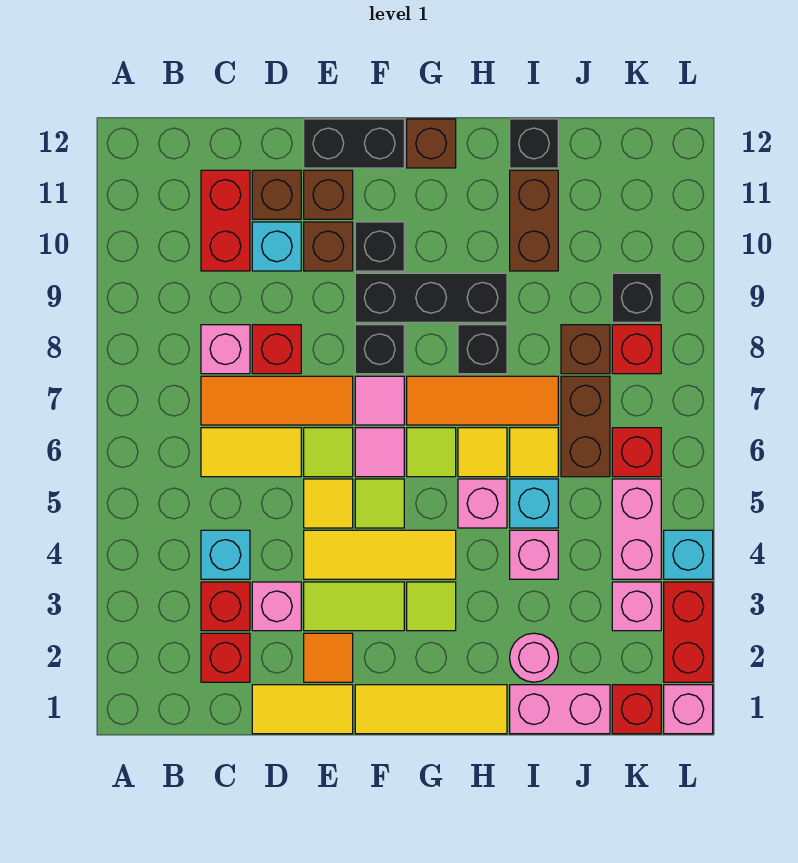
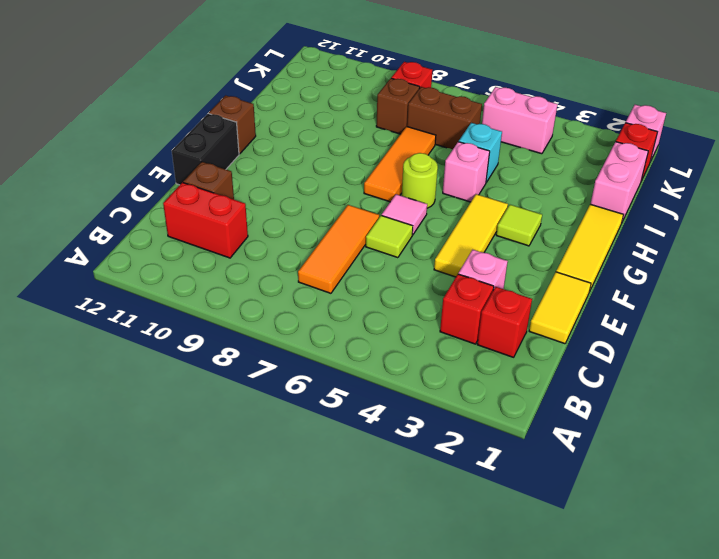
lime 1x1 round brick [402,153,438,208] -> lime 1x1 tile [407,428,456,477]
none -> cyan 1x1 brick [201,530,250,579]
none -> yellow 1x2 tile [201,428,301,477]
none -> pink 1x1 brick [201,325,250,374]
none -> red 1x1 brick [252,325,301,374]

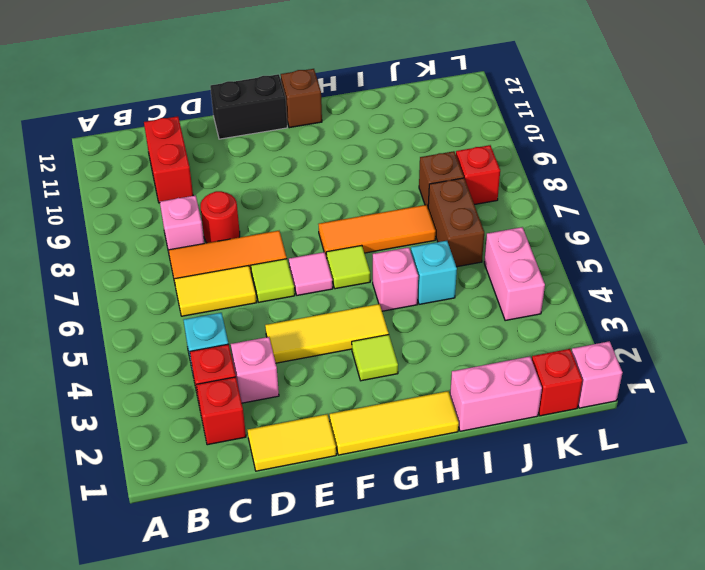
red 1x1 round brick [201,191,240,243] -> red 1x1 brick [252,325,301,374]
none -> cyan 1x1 brick [252,222,301,271]
none -> brown 1x1 brick [252,170,301,219]
none -> orange 1x1 tile [304,633,353,682]
none -> lime 1x2 tile [304,582,404,631]

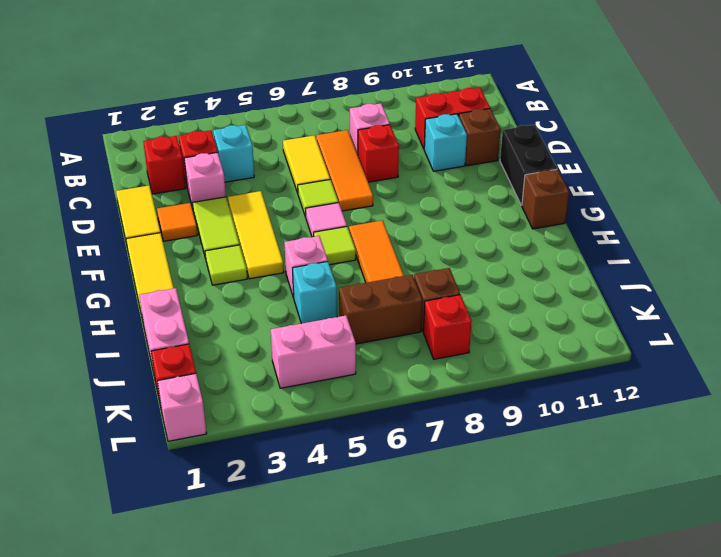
none -> yellow 1x1 tile [304,479,353,528]
none -> brown 1x1 brick [304,222,353,271]
none -> brown 1x1 brick [304,170,353,219]
none -> lime 1x1 tile [355,479,404,528]

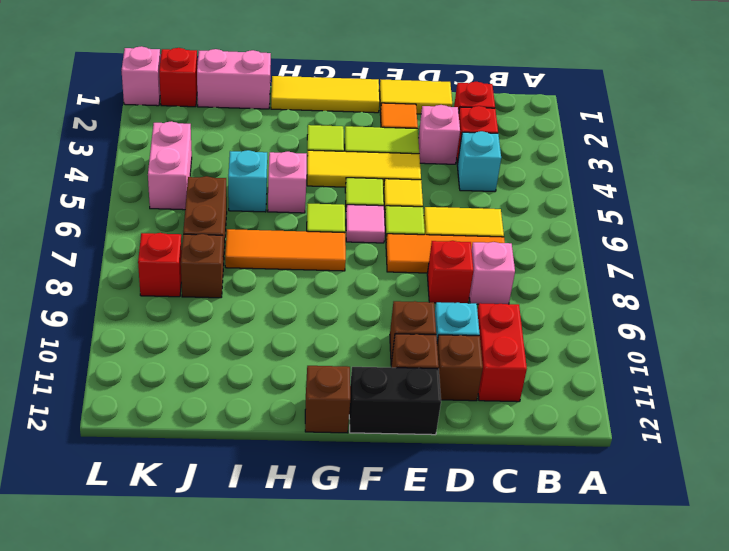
none -> pink 1x1 tile [355,376,404,425]
none -> black 1x1 brick [355,325,404,374]
none -> black 1x3 brick [355,273,507,322]
none -> black 1x1 brick [355,222,404,271]

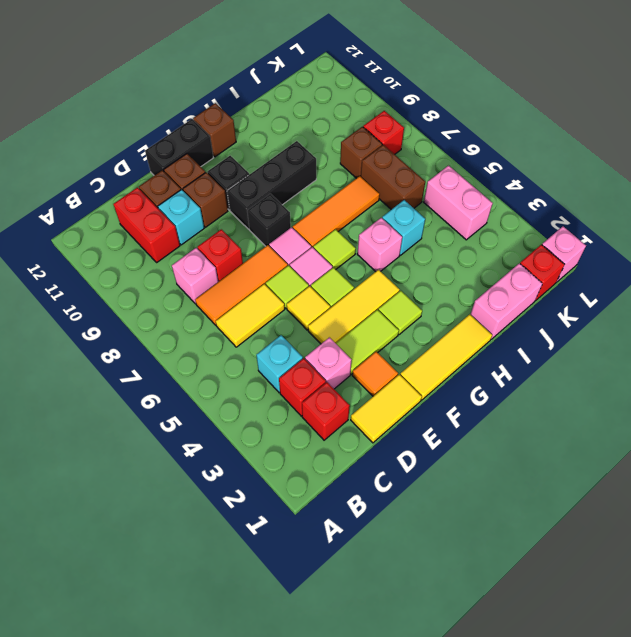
none -> yellow 1x1 tile [458,428,507,477]
none -> black 1x1 brick [458,325,507,374]
none -> pink 1x1 round brick [510,633,558,682]
none -> pink 1x1 brick [510,530,558,579]

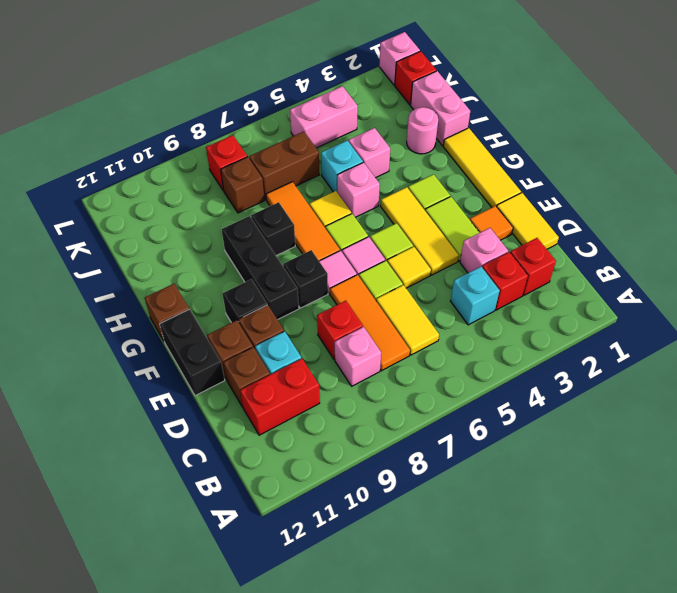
none -> yellow 1x1 tile [510,428,558,477]
none -> brown 1x2 brick [510,170,558,271]
none -> black 1x1 brick [510,119,558,168]
none -> pink 1x1 brick [612,582,661,631]

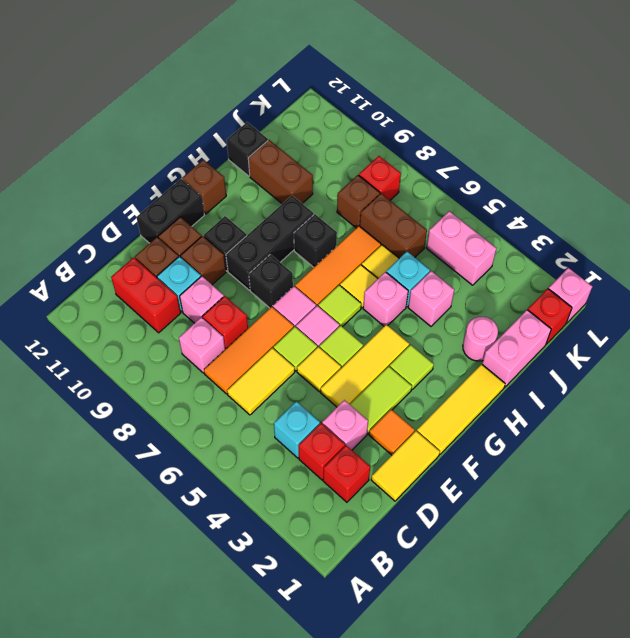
pink 1x1 brick [180,276,224,323] -> pink 1x1 brick moved to [612,582,661,631]
none -> red 1x1 brick [612,428,661,477]
none -> black 1x1 brick [612,273,661,322]
none -> red 1x2 brick [664,582,713,682]
none -> cyan 1x1 brick [664,530,713,579]

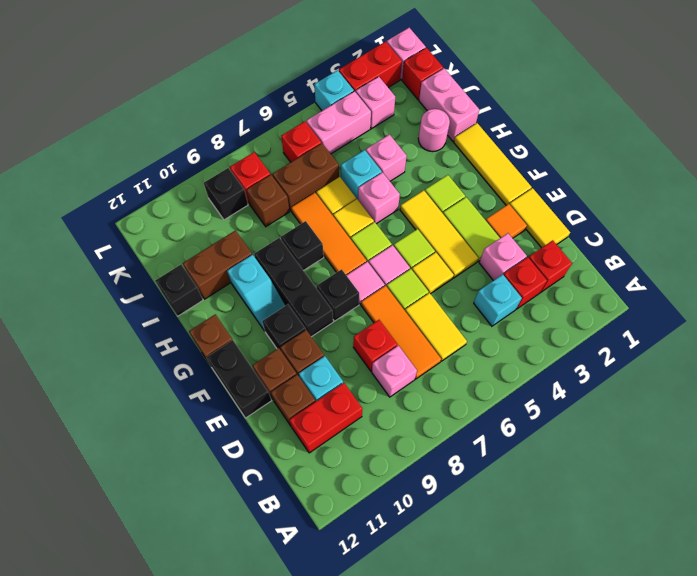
cyan 1x2 slope [227,255,285,331] -> none

